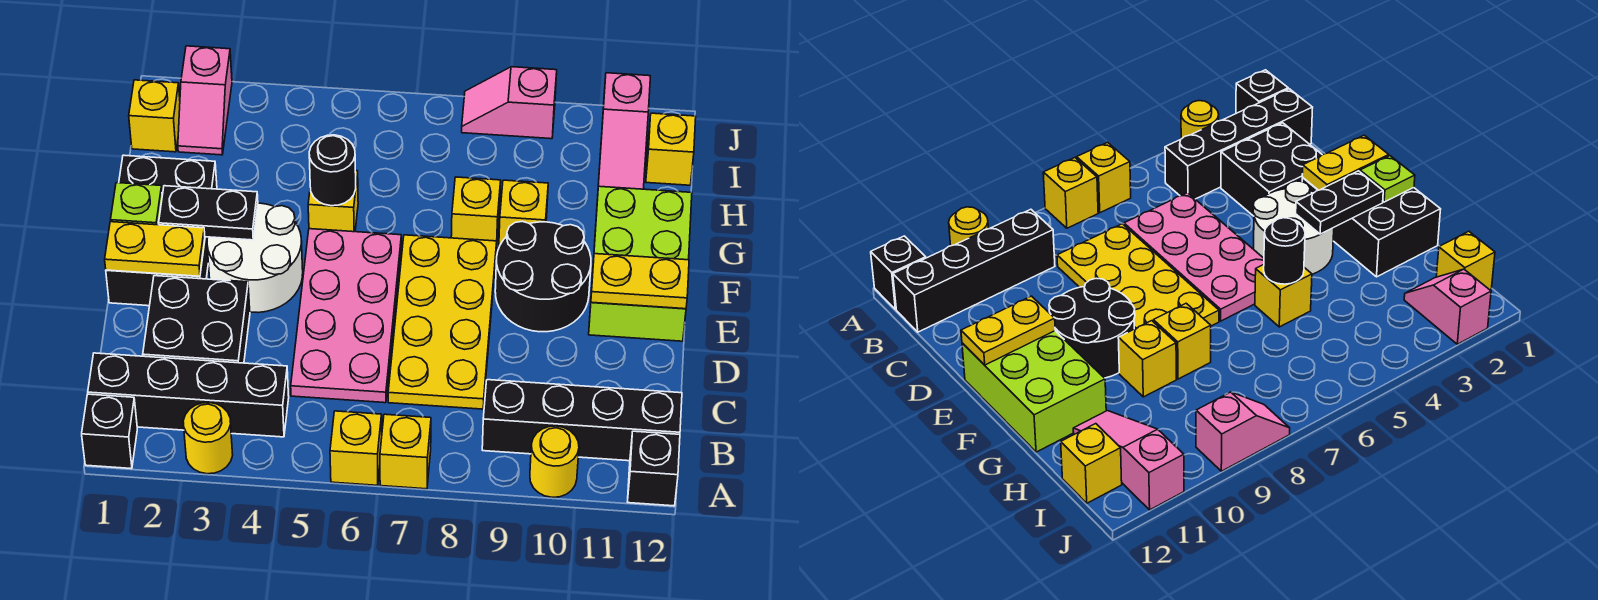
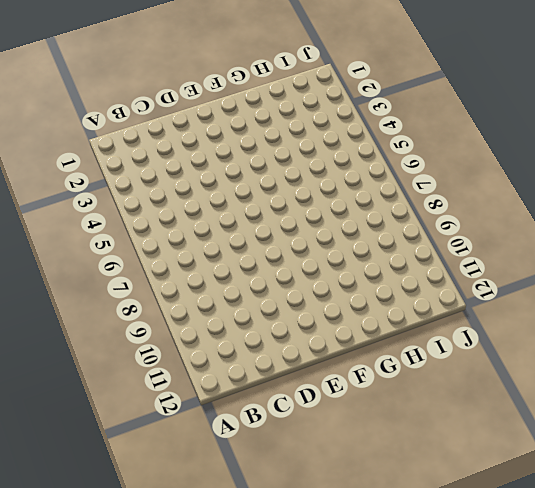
none -> black 1x1 brick [82,394,137,469]
none -> yellow 1x1 round brick [183,403,233,474]
none -> yellow 1x1 brick [330,411,382,485]

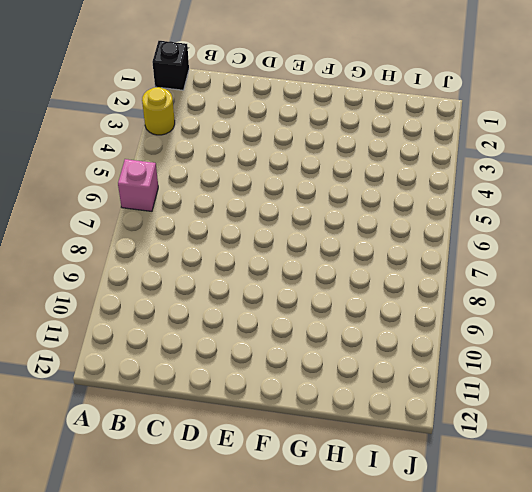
pink 1x1 brick [118,159,158,211] -> yellow 1x1 brick [330,411,382,485]
none -> yellow 1x1 brick [380,414,431,489]
none -> yellow 1x1 round brick [530,426,579,497]
none -> black 1x1 brick [628,431,680,506]

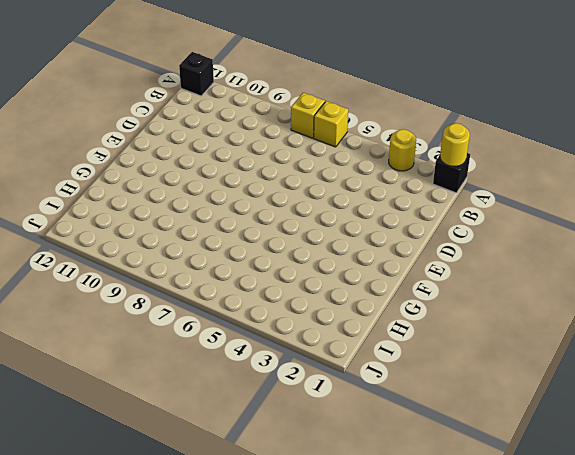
yellow 1x1 round brick [440,123,470,166] -> yellow 1x1 round brick moved to [530,426,579,497]
none -> black 1x4 brick [88,353,289,437]
none -> black 1x4 brick [482,380,682,461]
none -> black 2x2 brick [143,276,250,363]

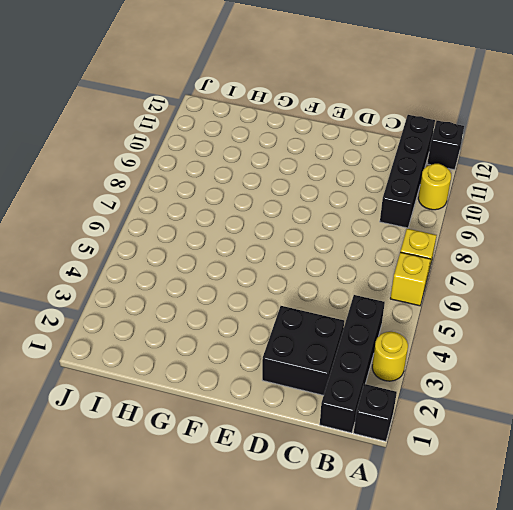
none -> pink 2x4 plate [291,229,401,403]
none -> yellow 2x4 plate [388,235,497,409]
none -> black 2x3 brick [106,155,217,306]

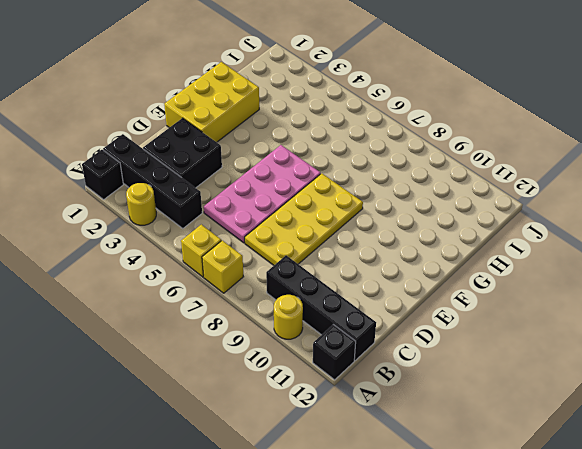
yellow 2x3 brick [164,62,259,142] -> black 2x3 brick [106,155,217,306]
none -> white 2x2 round brick [207,203,303,313]
none -> black 2x2 round brick [495,221,591,332]
none -> lime 2x3 brick [589,186,692,341]

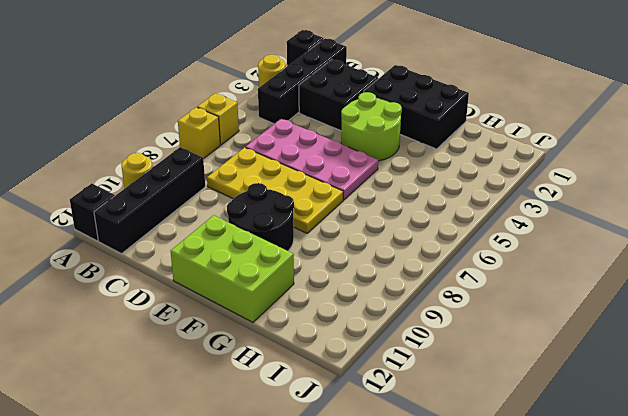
lime 2x2 round brick [341,92,402,161] -> white 2x2 round brick [207,203,303,313]
none -> yellow 1x1 brick [308,171,358,232]
none -> yellow 1x1 brick [451,177,501,248]
none -> yellow 1x1 brick [499,180,548,247]

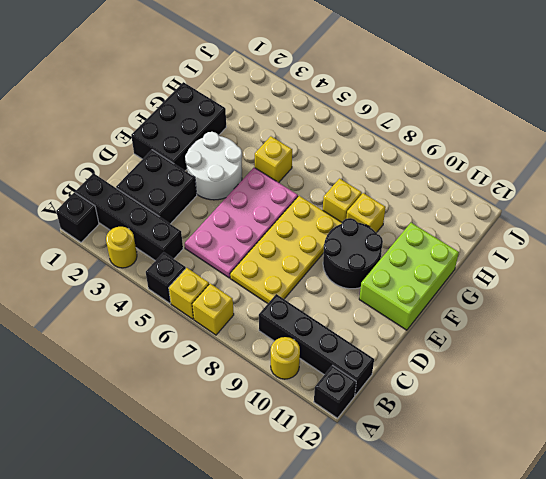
black 1x1 brick [146,252,186,303] -> none
none -> pink 1x3 slope [598,73,650,189]
none -> yellow 1x1 brick [129,80,180,152]
none -> pink 1x2 slope [178,46,232,155]

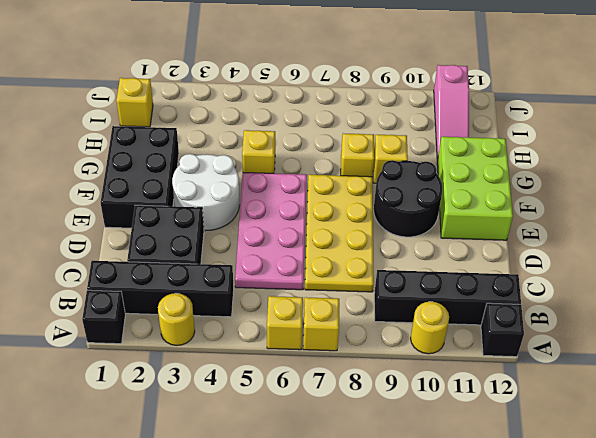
none -> pink 1x2 slope [178,46,232,155]
none -> yellow 1x1 brick [646,113,696,185]
none -> pink 1x2 slope [462,67,557,139]

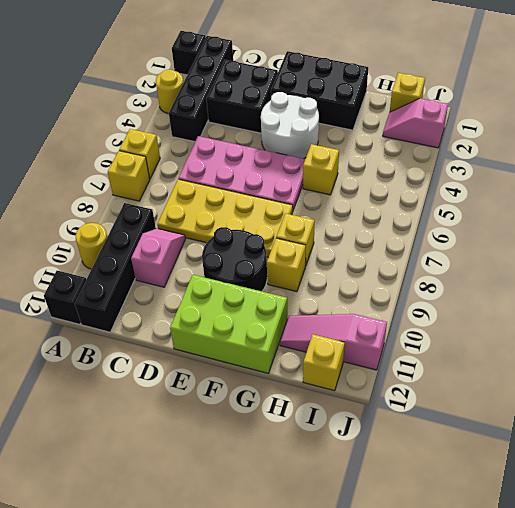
pink 1x2 slope [131,228,186,287] -> pink 1x2 slope moved to [462,67,557,139]
none -> yellow 1x2 plate [105,222,205,276]
none -> yellow 1x2 plate [591,254,689,309]
none -> lime 1x1 plate [111,183,162,225]

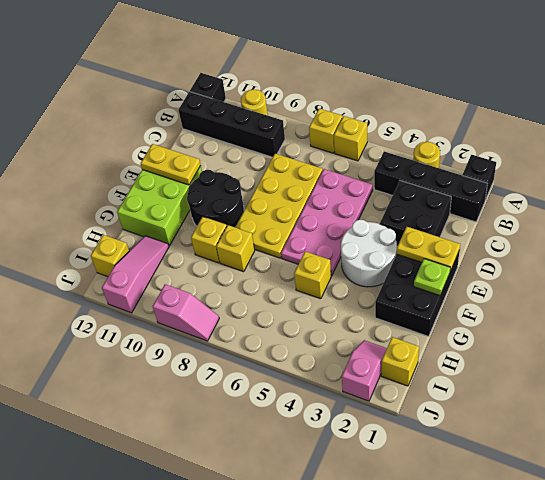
none -> black 1x2 plate [159,186,258,240]
none -> black 1x1 round brick [309,135,356,206]

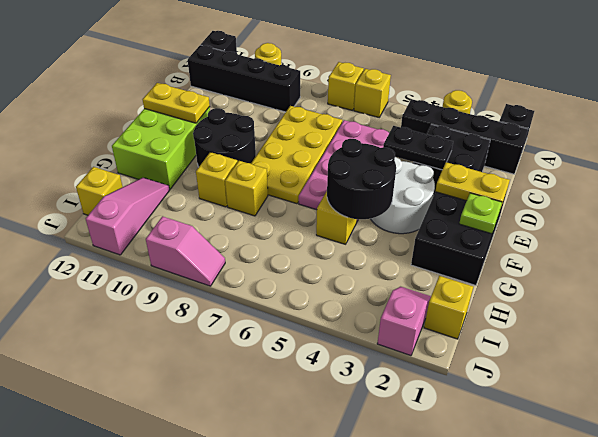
black 1x2 plate [383,126,453,170] -> black 1x2 plate moved to [159,186,258,240]
black 2x2 round brick [327,139,396,219] -> black 1x1 round brick [309,135,356,206]

